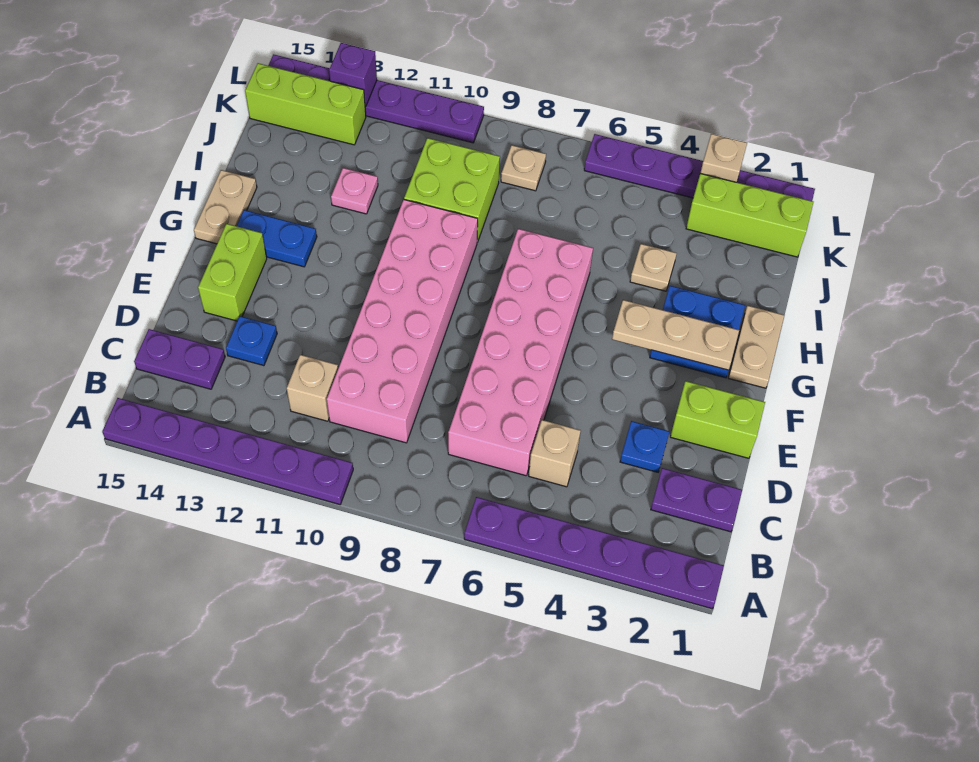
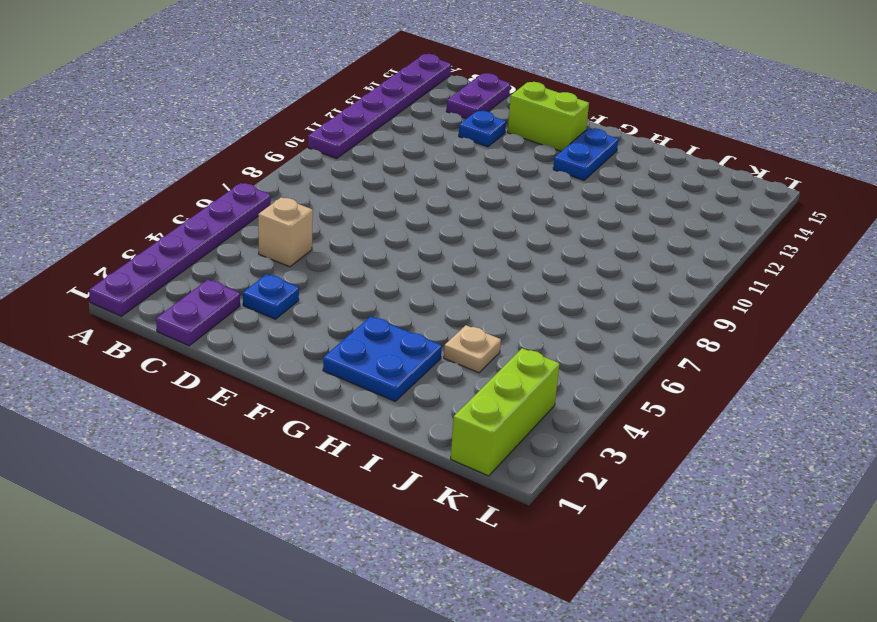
none -> pink 2x6 brick [448,229,593,476]
none -> pink 2x6 brick [327,200,478,443]
none -> tan 1x1 brick [287,355,338,421]

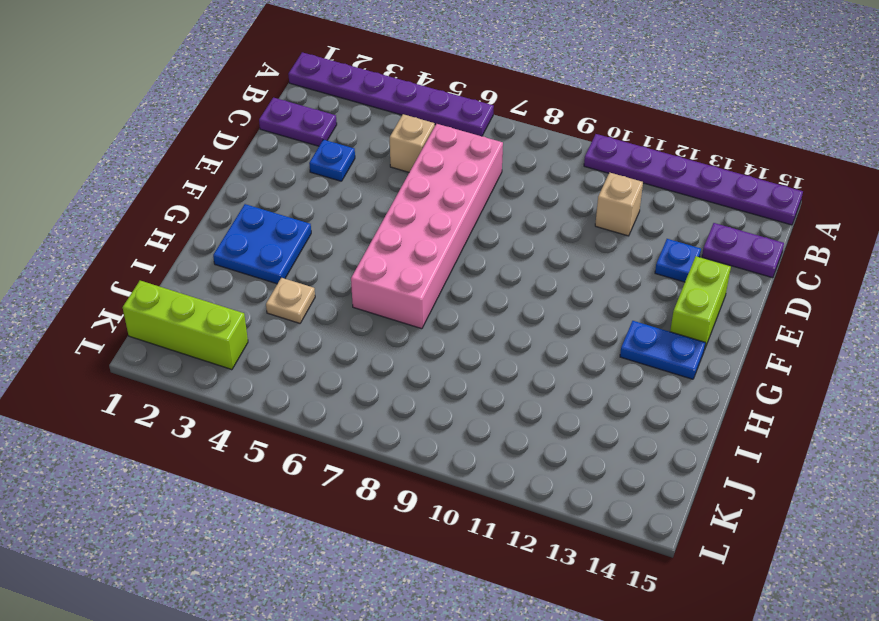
none -> pink 2x6 brick [327,200,478,443]
none -> lime 1x2 brick [670,381,765,458]
none -> tan 1x2 plate [728,306,785,388]

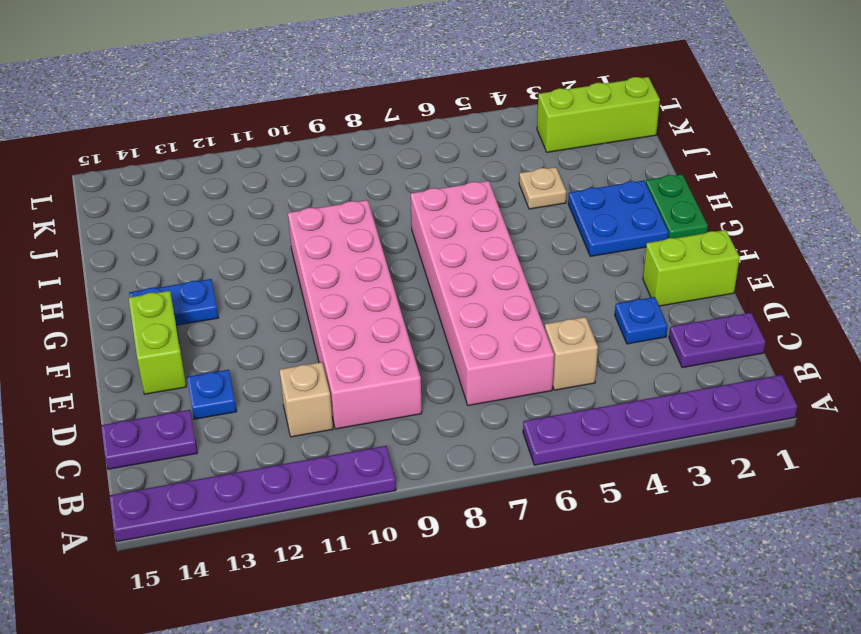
green 1x2 plate [646,174,708,238] -> tan 1x2 plate [728,306,785,388]
none -> tan 1x2 plate [194,170,257,244]
none -> lime 2x2 brick [404,138,500,242]
none -> pink 1x1 plate [331,168,378,214]

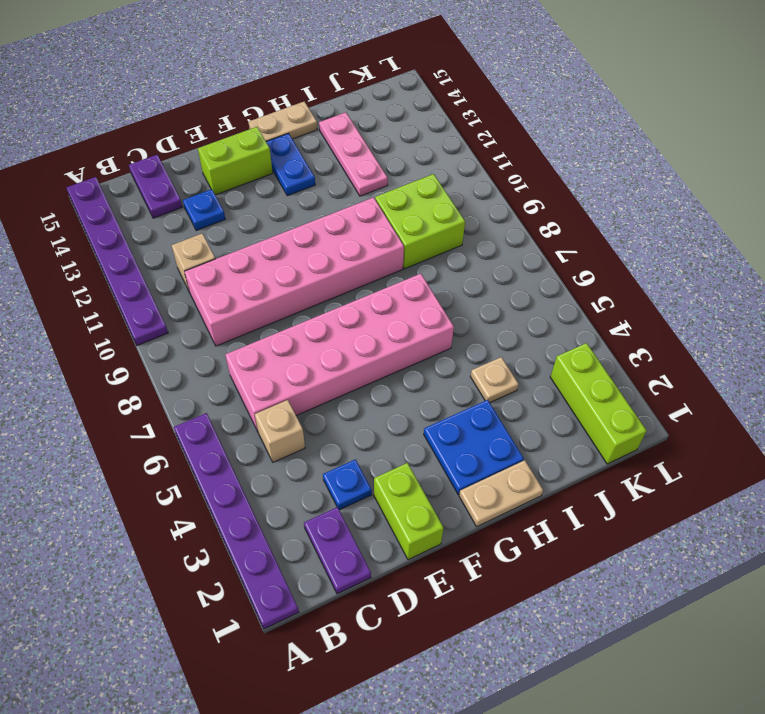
pink 1x3 plate [319,112,388,196] -> pink 1x1 plate [331,168,378,214]
none -> tan 1x1 plate [501,145,546,191]
none -> lime 1x3 brick [245,63,366,145]
none -> purple 1x6 plate [584,134,815,201]

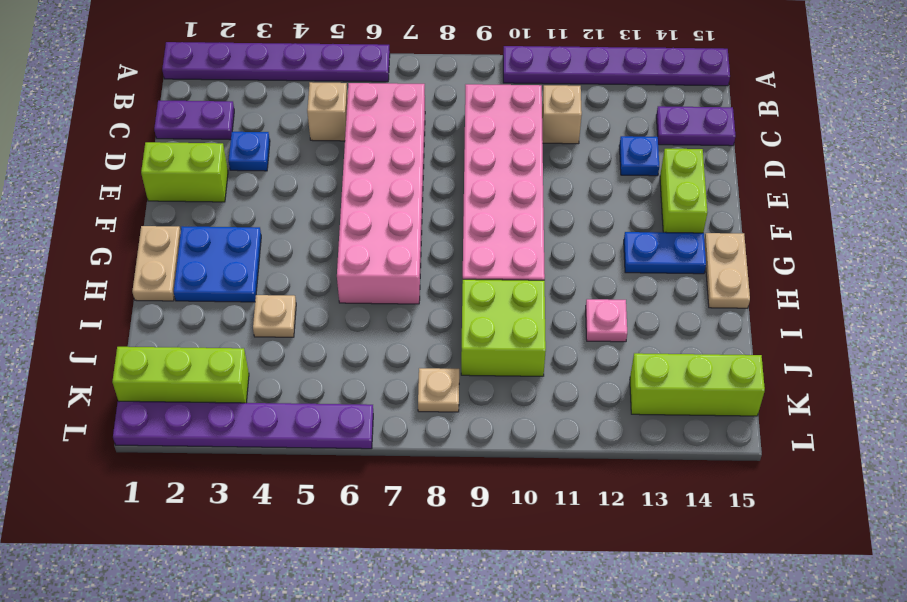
none -> purple 1x6 plate [268,54,484,143]
none -> tan 1x3 plate [612,300,739,370]
none -> tan 1x1 brick [701,134,747,182]

